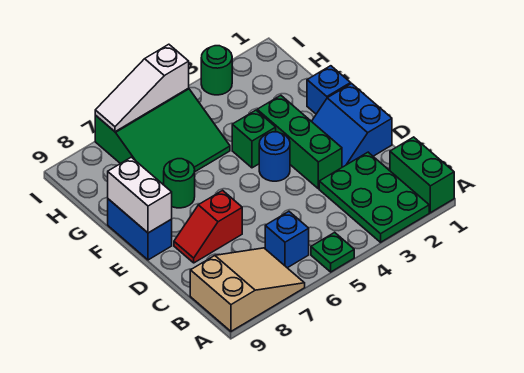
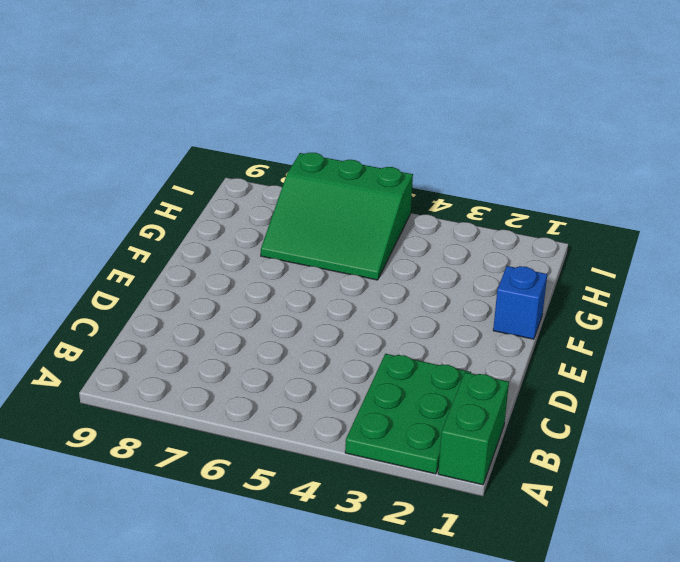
none -> green 1x1 plate [311,232,354,272]
none -> tan 2x3 slope [190,248,305,331]
none -> blue 1x1 brick [265,212,309,268]

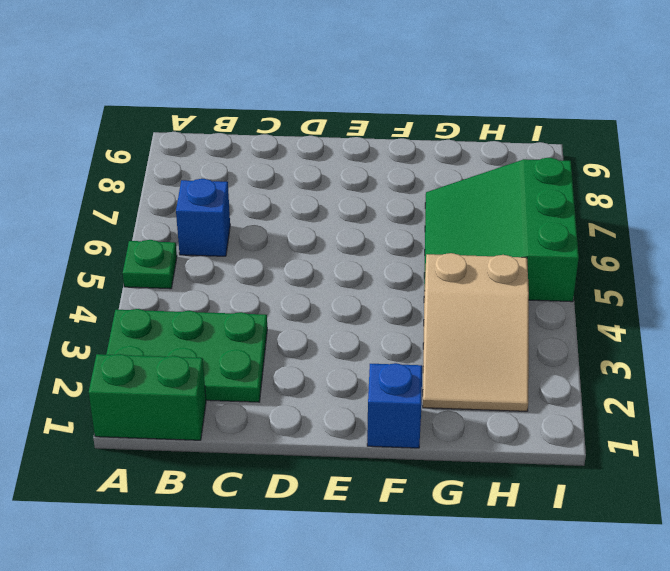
tan 2x3 slope [423,253,529,411] -> tan 2x3 slope moved to [190,248,305,331]
none -> blue 2x2 slope [311,84,392,167]
none -> green 1x3 brick [257,96,342,189]
none -> red 1x2 slope [174,190,242,263]

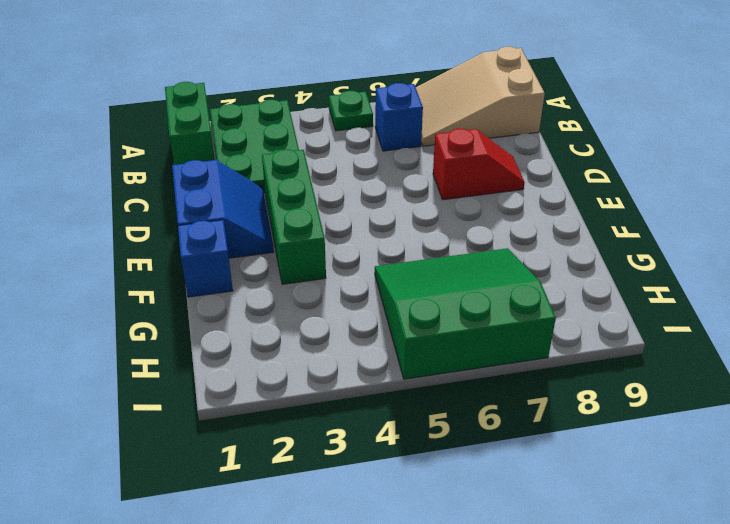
none -> blue 1x1 round brick [259,132,290,181]
none -> blue 1x2 brick [108,199,172,260]
none -> green 1x1 brick [232,110,276,168]

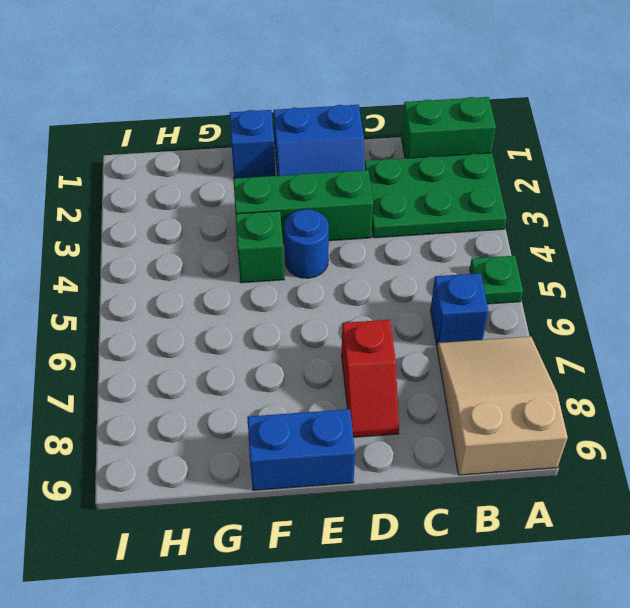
none -> green 1x1 round brick [164,159,195,208]
none -> green 3x3 slope [95,88,230,185]
none -> green 1x1 round brick [201,46,232,95]

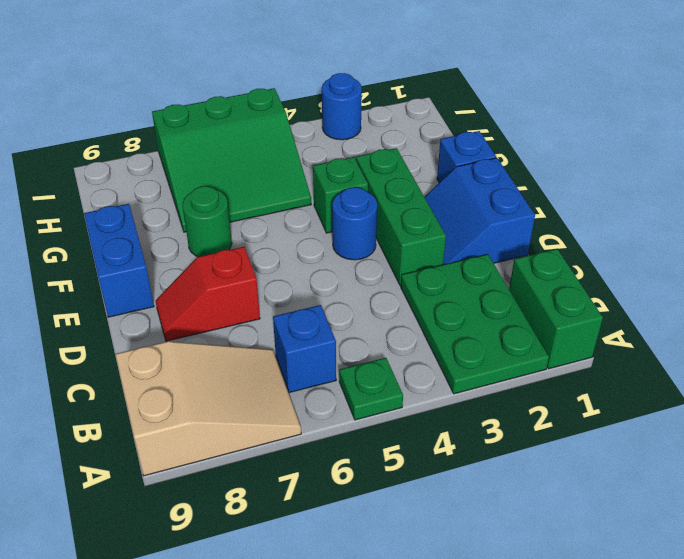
blue 1x1 round brick [322,73,362,140] -> green 1x1 round brick [201,46,232,95]
none -> white 1x2 brick [108,157,172,233]
none -> white 1x3 slope [95,44,189,132]

